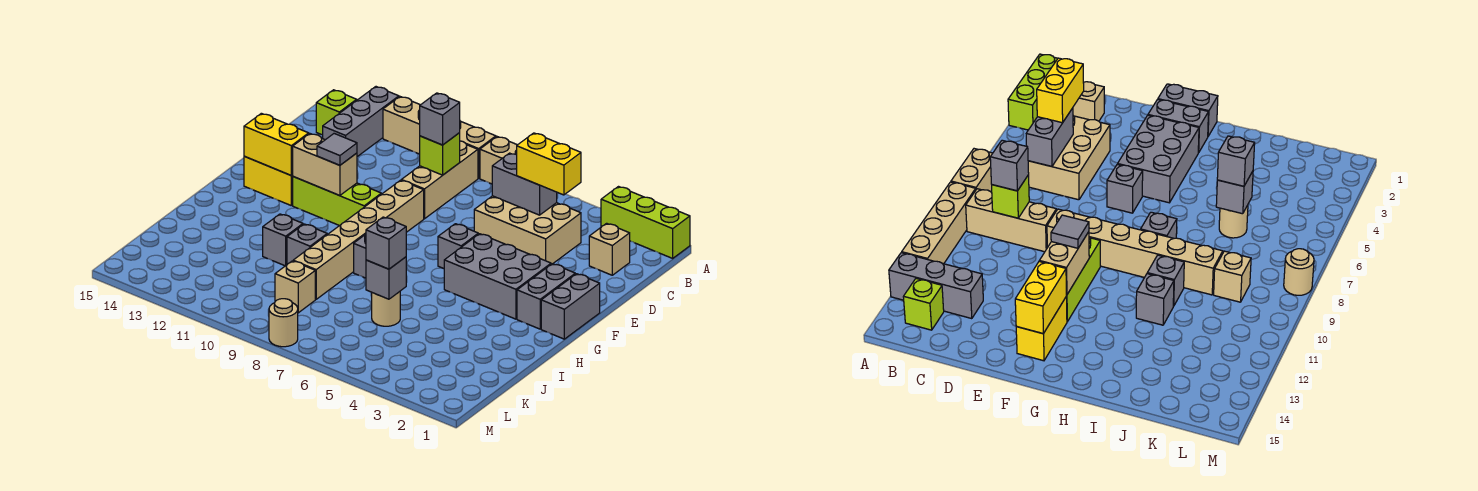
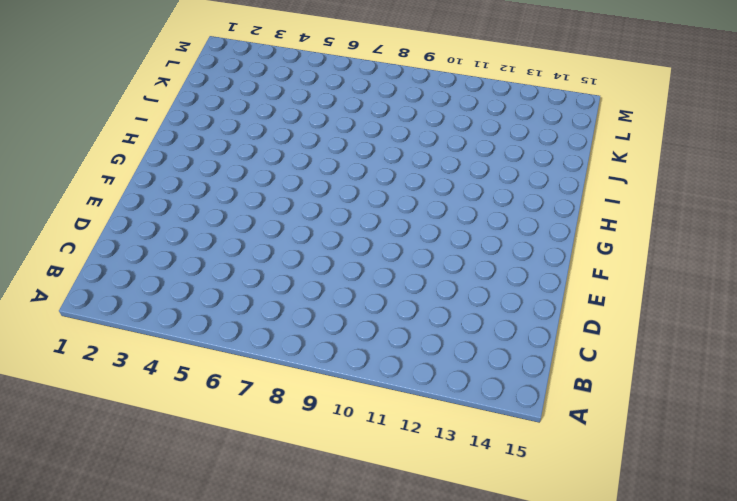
none -> lime 1x3 brick [601,187,690,258]
none -> tan 1x2 brick [480,137,517,184]
none -> tan 1x4 brick [383,97,496,178]
none -> grey 1x3 brick [323,87,399,157]

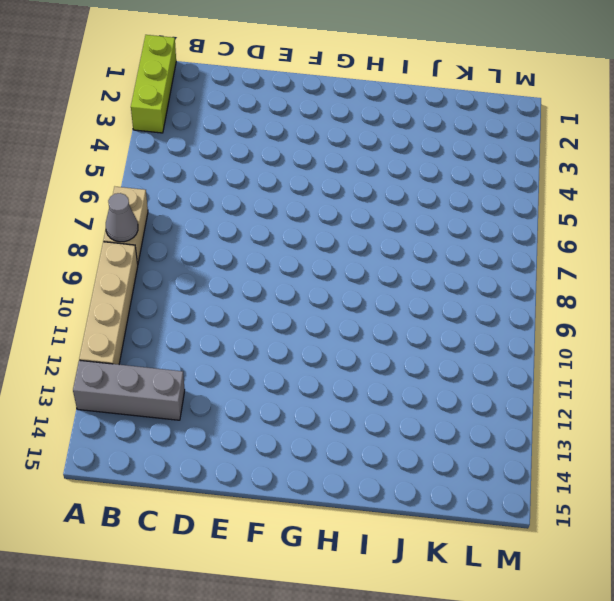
grey 1x1 cone [106,193,138,242] -> none
none -> tan 1x3 brick [401,141,478,219]
none -> lime 1x1 brick [316,90,357,135]
none -> tan 1x1 brick [589,223,630,275]
none -> tan 2x3 brick [474,196,581,264]

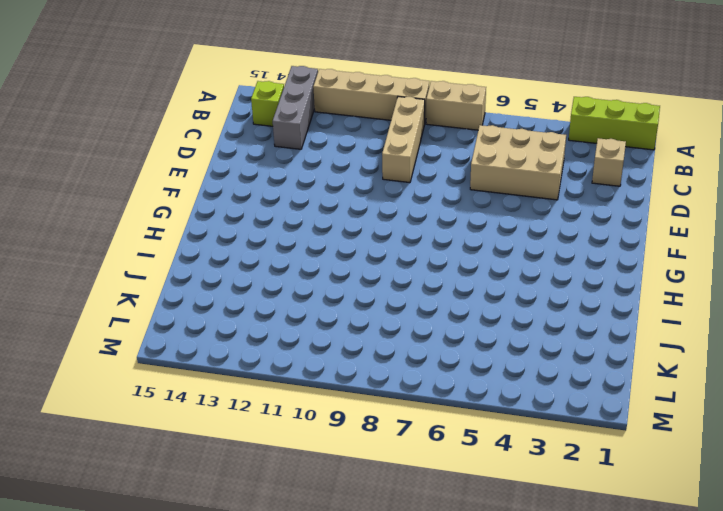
none -> tan 1x6 brick [293,180,424,299]
none -> grey 1x2 brick [541,274,600,339]
none -> grey 1x2 brick [517,264,575,329]
none -> grey 2x3 brick [444,234,551,319]

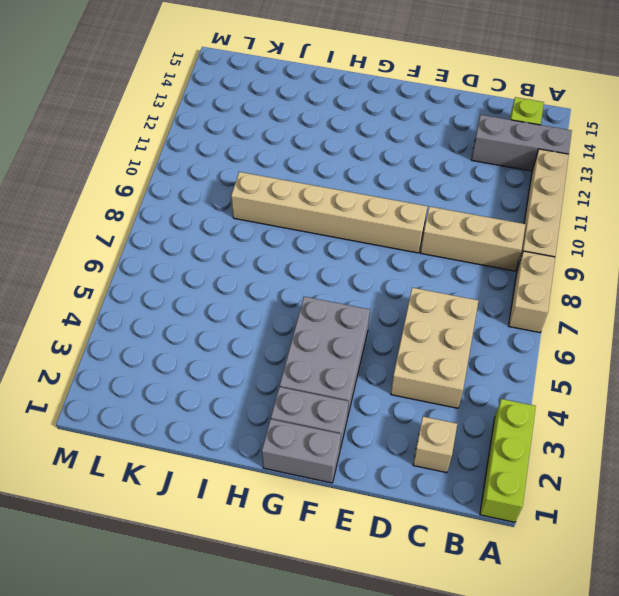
none -> grey 1x1 brick [438,224,478,269]
none -> lime 1x3 brick [293,177,381,226]
none -> yellow 1x2 brick [244,156,293,205]
none -> grey 1x1 brick [354,234,366,278]

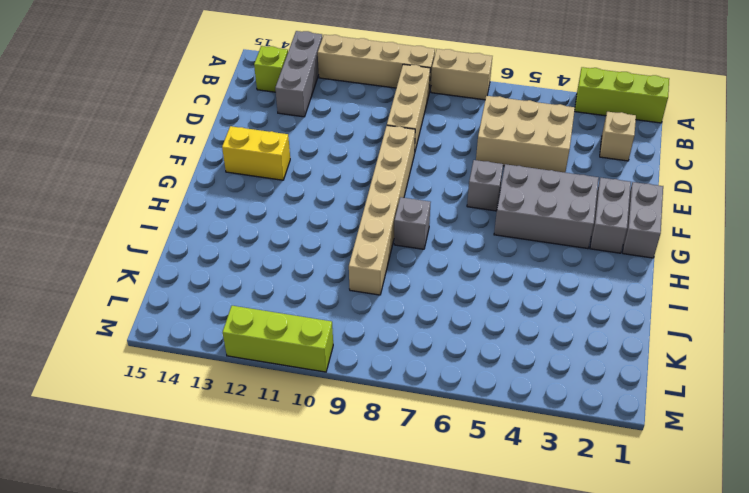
lime 1x3 brick [223,306,333,372] -> lime 1x3 brick moved to [293,177,381,226]
none -> grey 1x1 brick [287,224,327,264]
none -> grey 1x1 brick [263,214,303,266]
none -> tan 1x1 round brick [372,292,400,326]
none -> tan 1x1 brick [275,261,315,313]

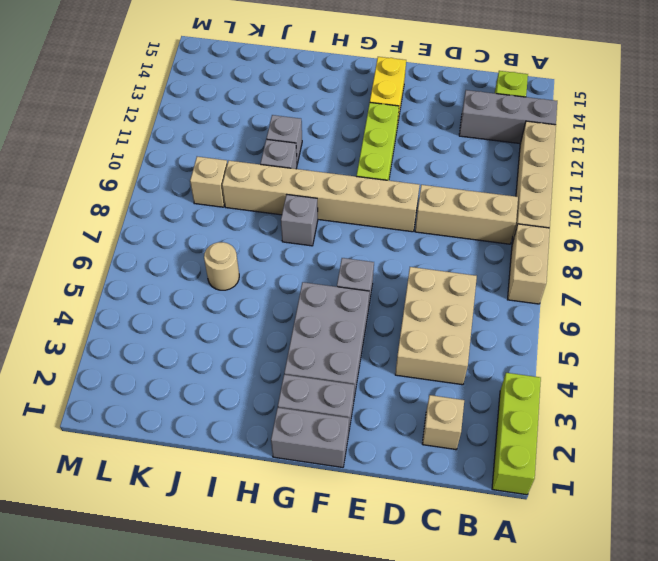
none -> tan 1x1 round brick [269,299,298,347]
none -> grey 1x2 brick [492,153,557,215]
none -> lime 1x1 brick [420,133,460,175]
none -> tan 1x2 brick [293,134,357,196]

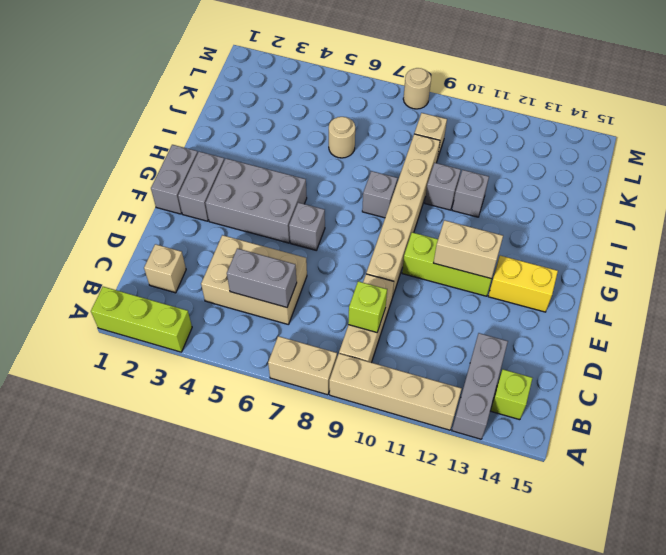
none -> yellow 1x2 brick [244,113,309,176]
none -> grey 1x1 brick [366,257,406,299]
none -> yellow 1x2 brick [517,133,581,195]
none -> grey 1x1 brick [420,93,460,145]

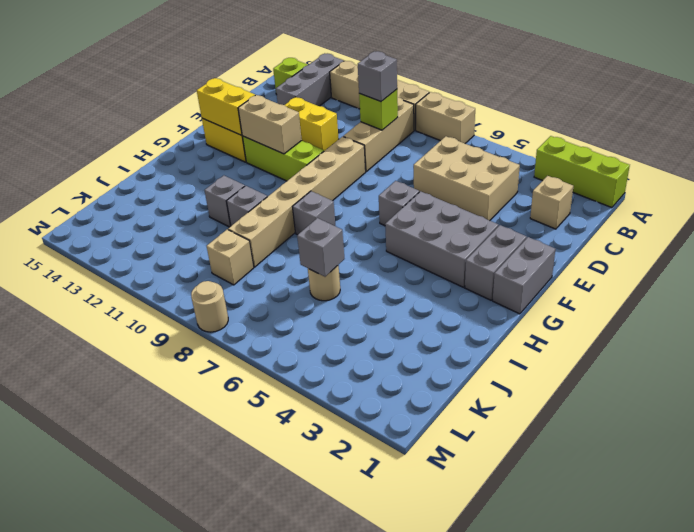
yellow 1x2 brick [285,97,339,151] -> yellow 1x2 brick moved to [517,133,581,195]
none -> grey 1x2 brick [492,153,557,215]
none -> grey 1x1 tile [317,134,357,165]
none -> grey 1x1 brick [366,217,406,269]

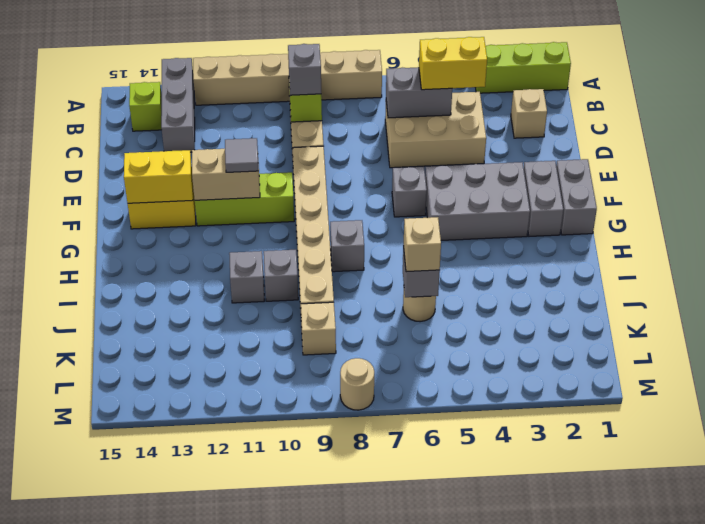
tan 1x1 brick [403,217,441,272] -> grey 1x1 brick [366,217,406,269]

